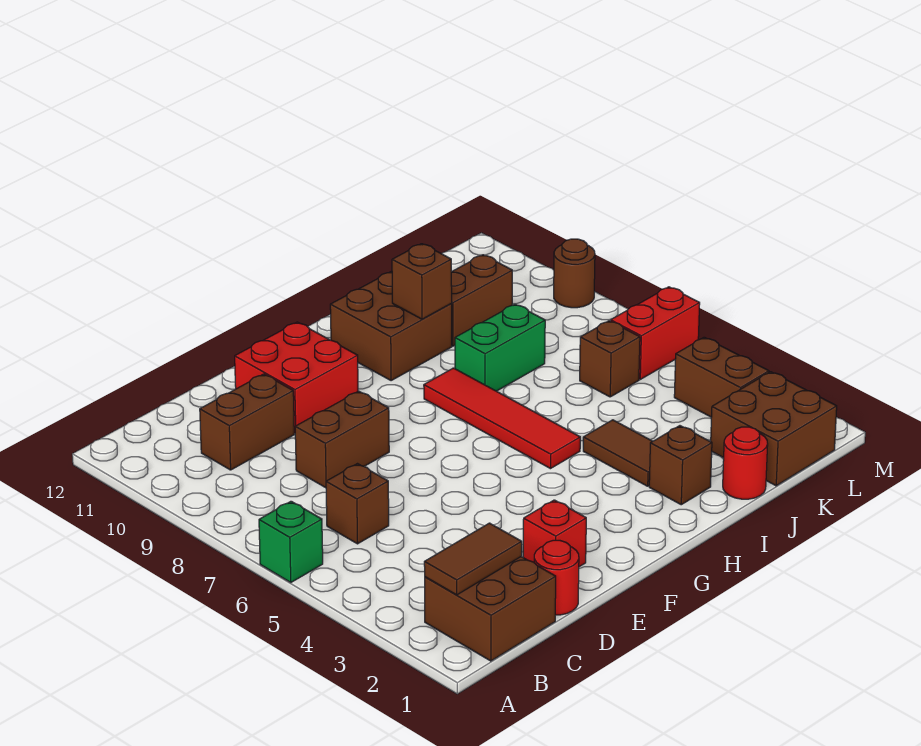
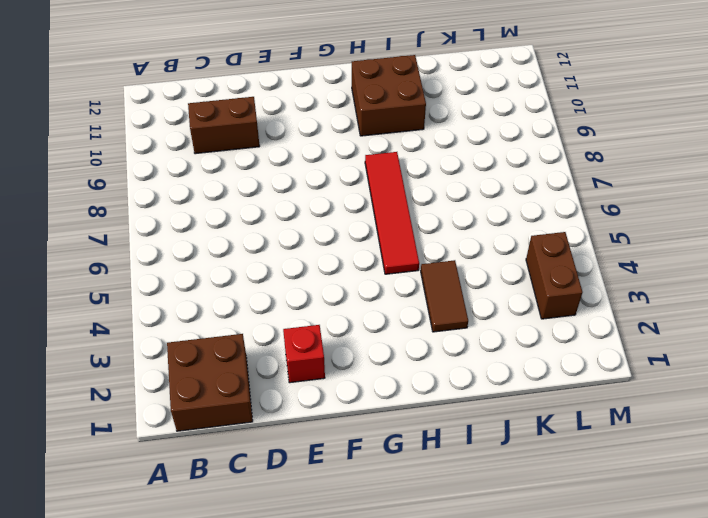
none -> green 1x1 brick [259,501,323,583]
none -> brown 1x1 brick [326,464,389,544]
none -> red 1x1 round brick [534,540,579,615]

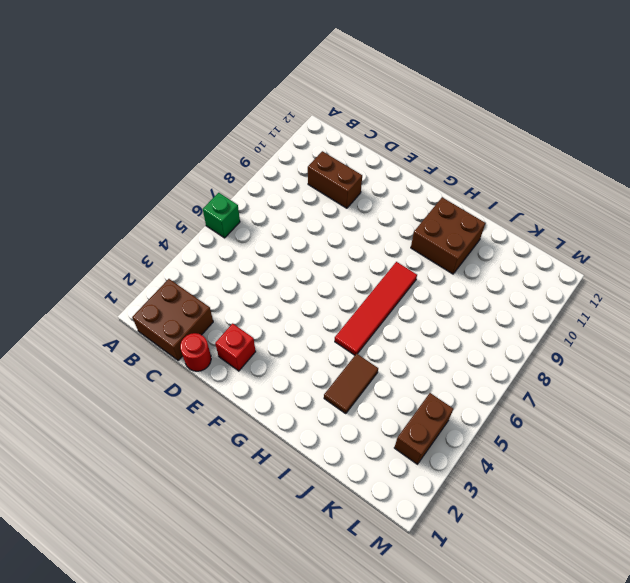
none -> brown 1x1 brick [326,464,389,544]
none -> brown 1x2 brick [295,391,389,488]
none -> red 2x2 brick [235,322,358,433]

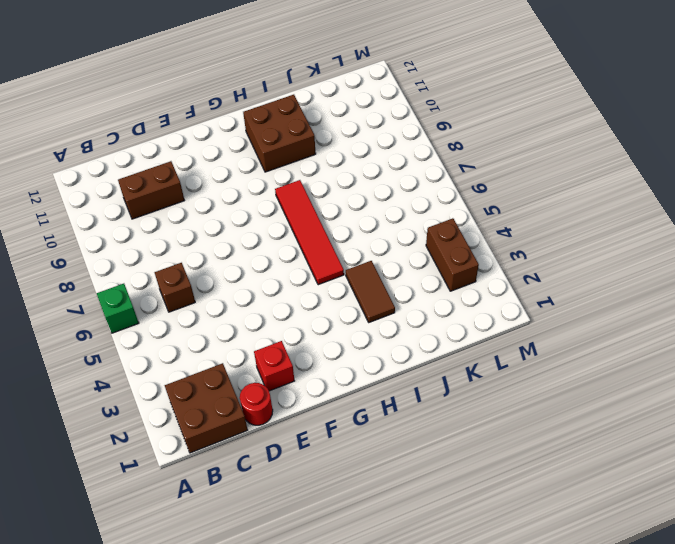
none -> brown 1x2 brick [295,391,389,488]
none -> red 2x2 brick [235,322,358,433]
none -> brown 1x1 brick [649,426,712,505]

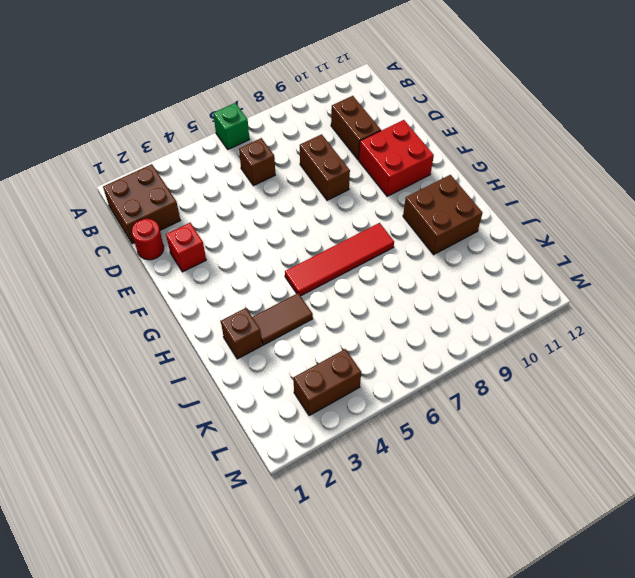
none -> green 1x2 brick [455,304,545,391]
none -> red 1x1 round brick [723,427,768,499]
none -> brown 1x2 brick [451,255,512,346]

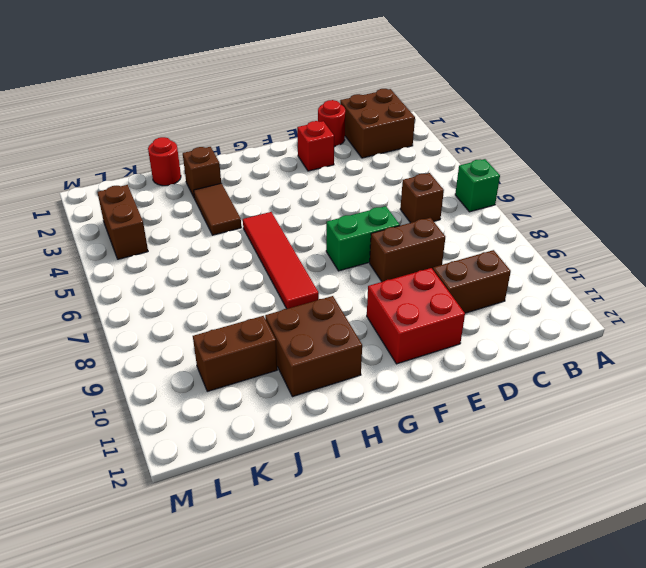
green 1x2 brick [326,206,400,271] -> green 1x2 brick moved to [455,304,545,391]
none -> brown 2x2 brick [711,372,837,486]
none -> brown 1x1 brick [580,321,640,397]
none -> red 1x2 brick [611,287,700,379]

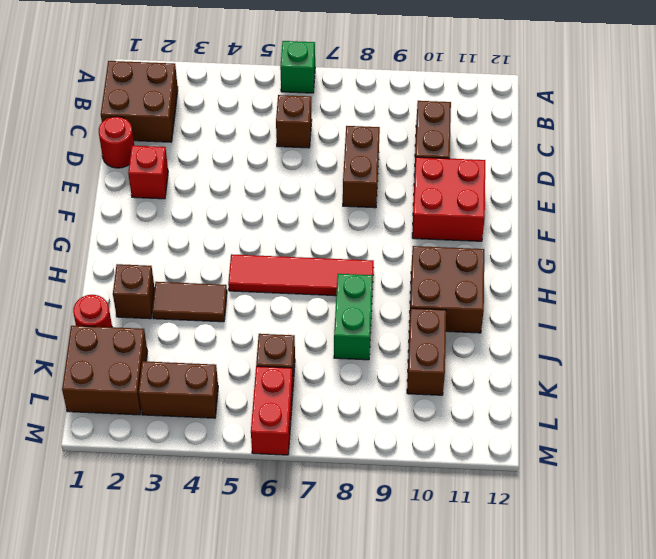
none -> brown 1x1 round brick [554,239,595,308]
none -> brown 1x2 tile [424,523,522,595]
none -> brown 1x1 brick [392,244,452,319]

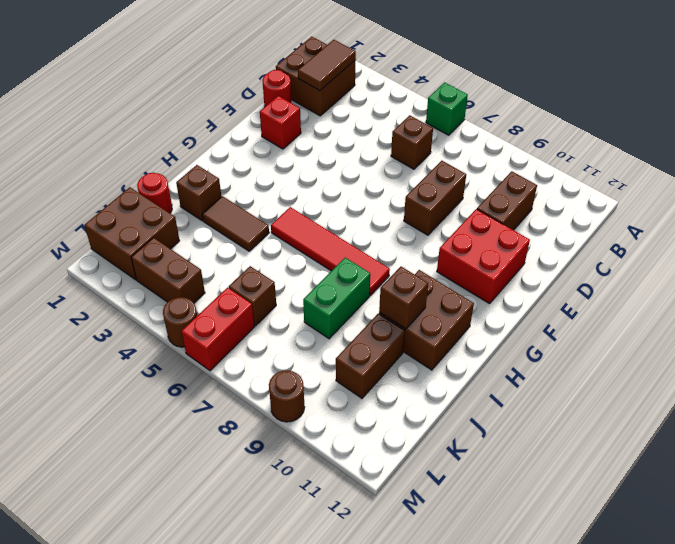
brown 1x1 round brick [163,297,197,347] -> none

